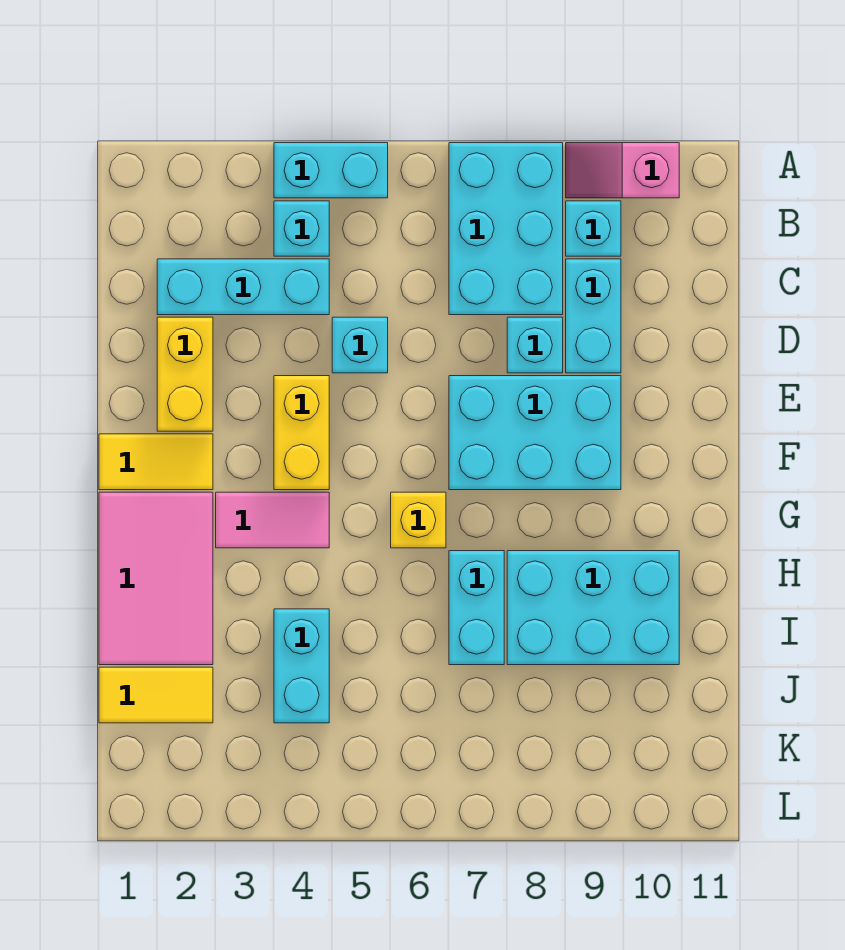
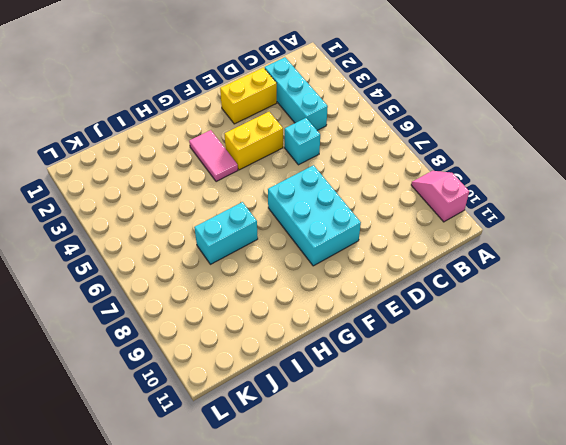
none -> cyan 1x2 brick [274,143,388,198]
none -> cyan 2x3 brick [449,143,563,315]
none -> cyan 1x1 brick [274,201,329,256]

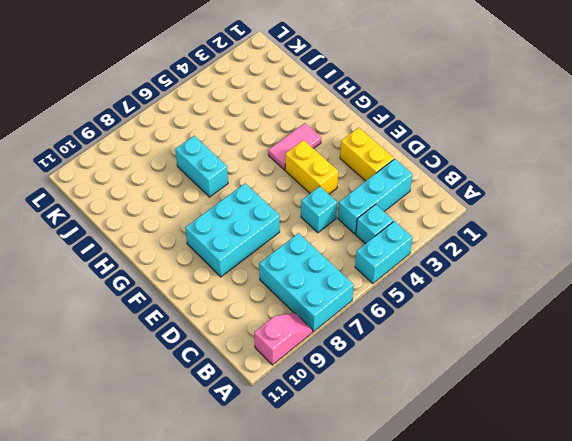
none -> cyan 1x1 brick [566,201,621,256]
none -> cyan 1x2 brick [566,259,621,373]
none -> cyan 1x1 brick [507,317,563,373]

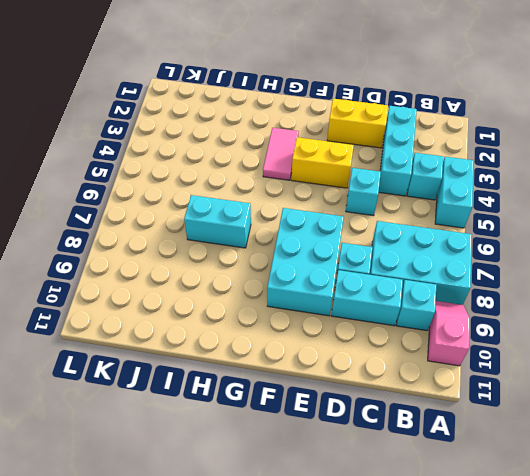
none -> yellow 1x2 tile [99,434,213,490]
none -> pink 2x3 tile [99,492,213,665]
none -> yellow 1x1 brick [391,492,446,548]

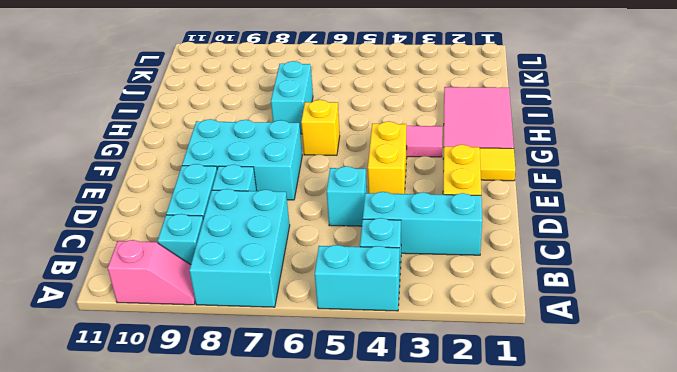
none -> cyan 2x3 brick [507,551,679,665]
none -> cyan 1x2 brick [274,609,329,723]
none -> yellow 1x2 tile [99,667,213,723]

